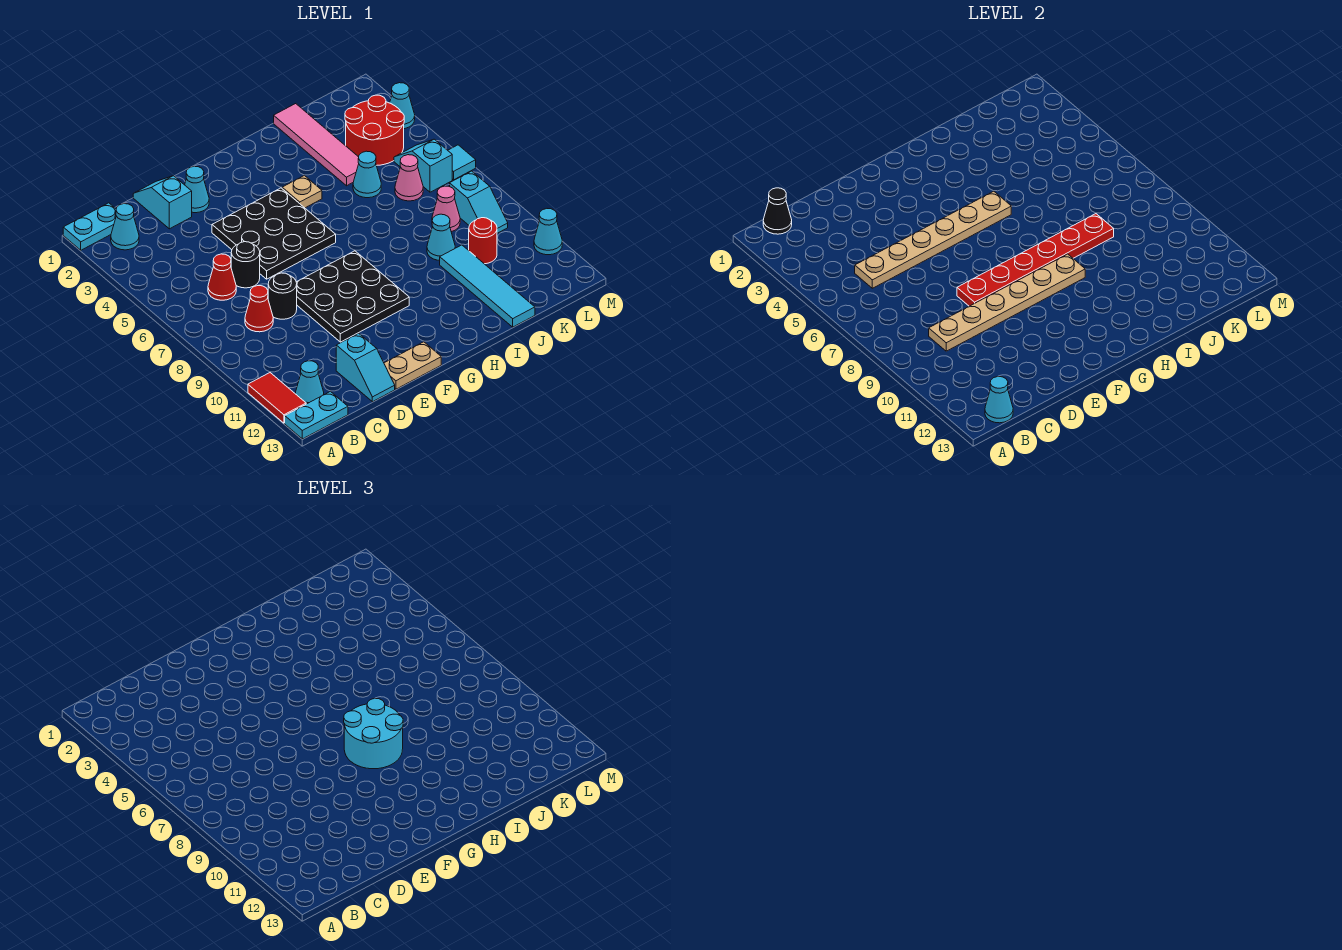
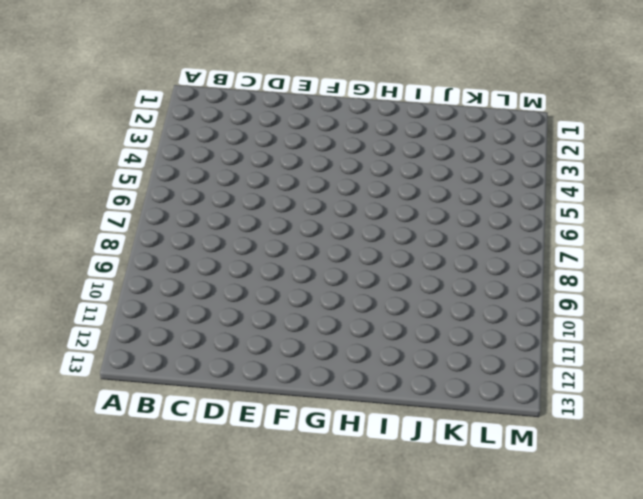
none -> cyan 1x2 plate [63,203,116,250]
none -> red 1x2 tile [248,373,306,423]
none -> cyan 1x2 plate [285,392,348,439]
none -> cyan 1x1 cone [111,204,139,250]

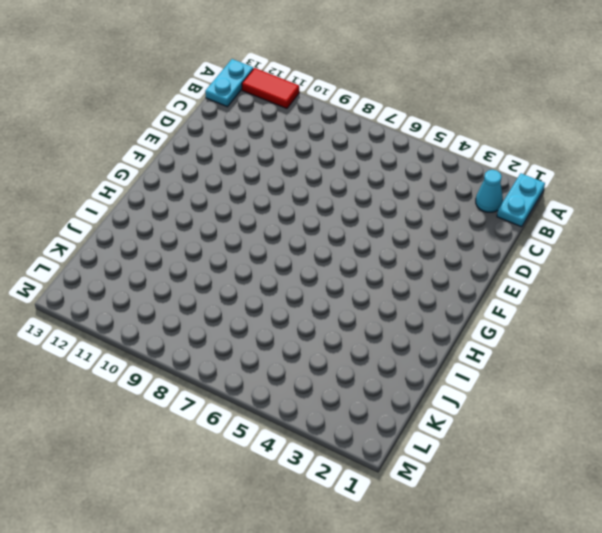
none -> cyan 1x1 cone [295,361,324,404]
none -> red 1x1 cone [208,254,236,300]
none -> red 1x1 cone [245,286,273,332]
none -> cyan 1x2 slope [133,176,192,229]

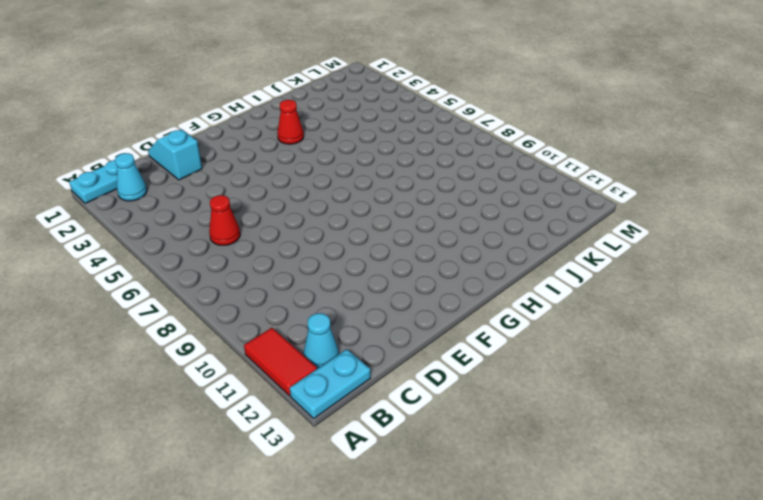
red 1x1 cone [277,100,304,144] -> red 1x1 cone moved to [245,286,273,332]
none -> black 1x1 round brick [231,242,260,288]
none -> black 1x1 round brick [268,273,297,319]
none -> cyan 1x2 slope [336,333,395,402]
none -> cyan 1x1 cone [185,166,209,213]

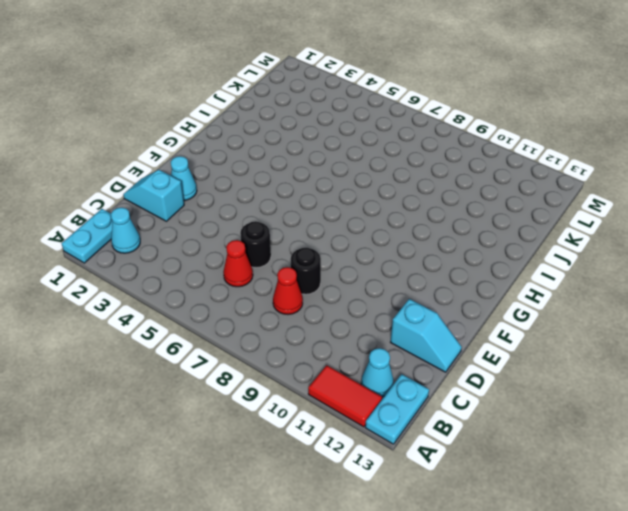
none -> black 3x3 plate [212,188,336,279]
none -> black 3x3 plate [296,251,409,342]
none -> tan 1x2 plate [384,342,441,389]
none -> tan 1x1 plate [282,176,322,208]

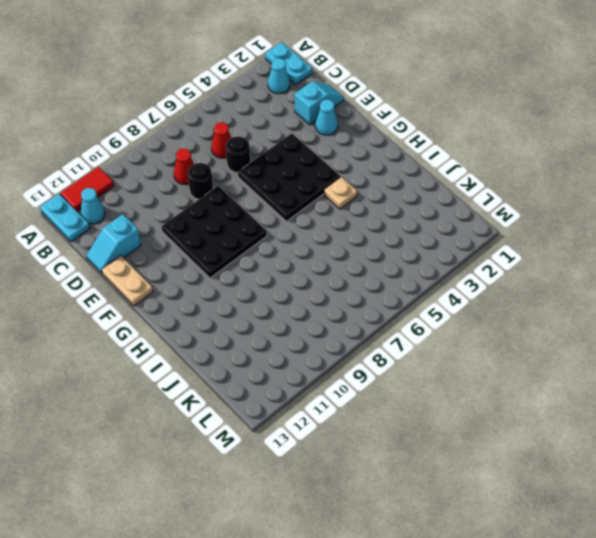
none -> pink 1x4 tile [274,104,359,186]
none -> cyan 1x1 cone [353,151,381,198]
none -> cyan 1x1 cone [427,214,455,260]
none -> cyan 1x4 tile [440,245,535,327]

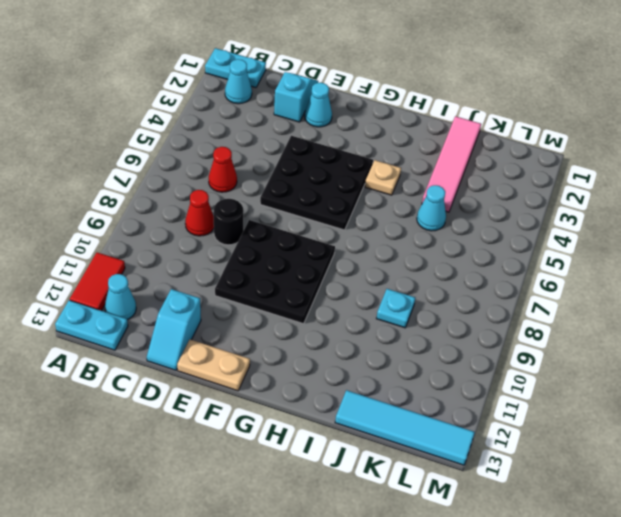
cyan 1x1 plate [376,289,415,328] -> cyan 1x1 cone [427,214,455,260]
cyan 1x4 tile [335,390,475,465] -> cyan 1x4 tile turned to [440,245,535,327]
none -> black 1x1 round brick [231,242,260,288]
none -> red 2x2 round brick [345,95,404,166]
none -> pink 1x1 cone [395,155,423,201]
none -> pink 1x1 cone [432,186,460,232]

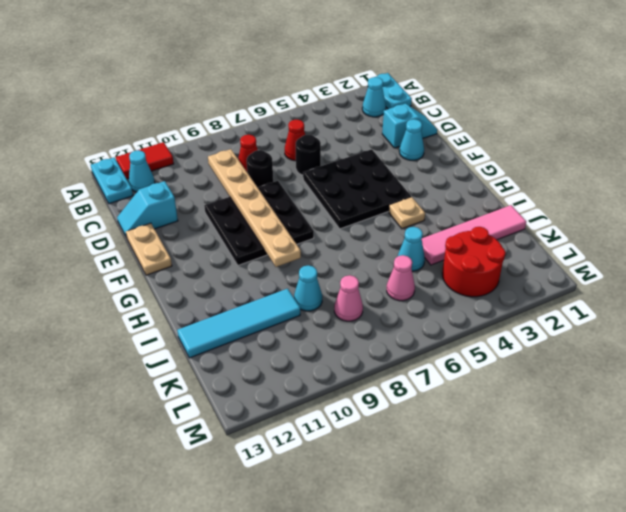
none -> red 1x1 round brick [469,218,497,264]
none -> cyan 1x2 slope [394,139,452,192]
none -> cyan 1x2 slope [450,171,508,233]
none -> cyan 1x1 cone [390,83,415,129]

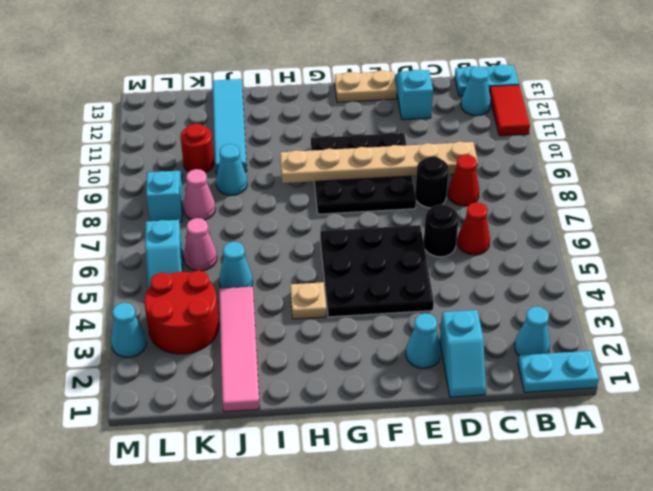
none -> cyan 1x1 tile [448,145,476,180]
none -> cyan 1x1 cone [534,209,562,255]
none -> black 1x1 cone [763,188,792,234]
none -> cyan 1x1 cone [985,377,1013,423]

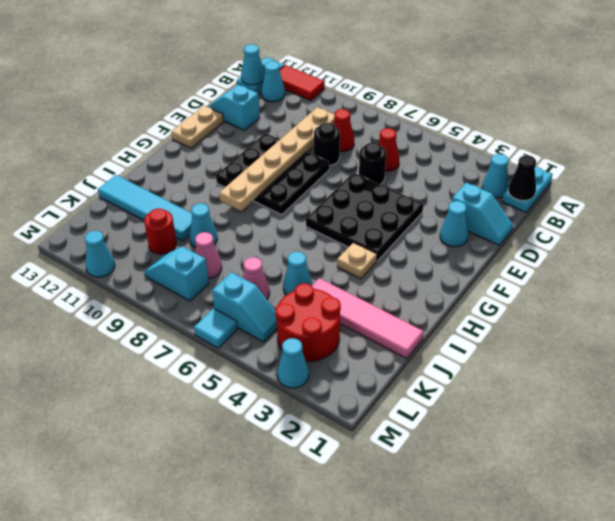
none -> tan 1x6 plate [855,191,1011,288]
none -> red 1x6 plate [957,214,1114,306]
none -> cyan 2x2 round brick [344,698,403,769]

